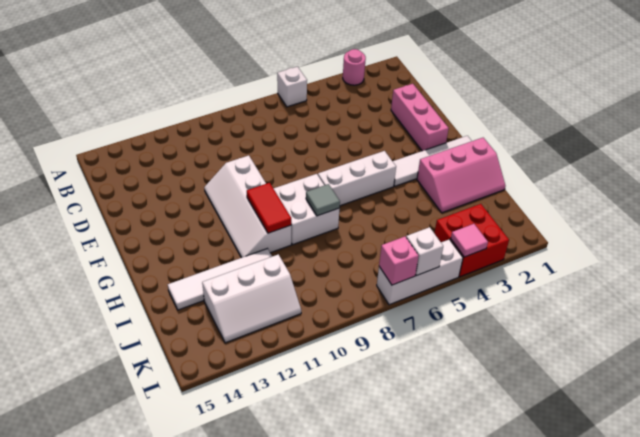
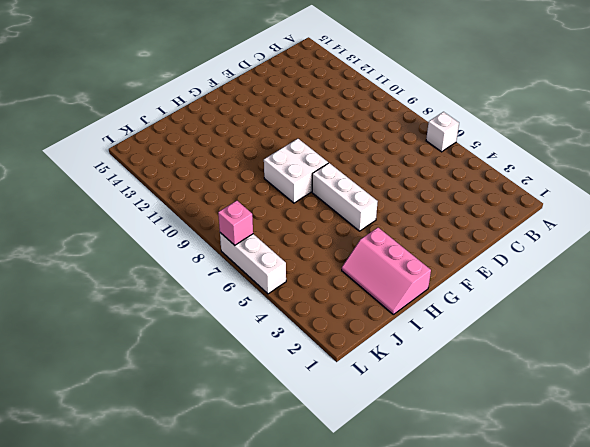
none -> pink 1x1 round brick [343,49,366,85]
none -> pink 1x3 brick [391,84,449,151]
none -> white 2x4 slope [204,155,291,258]

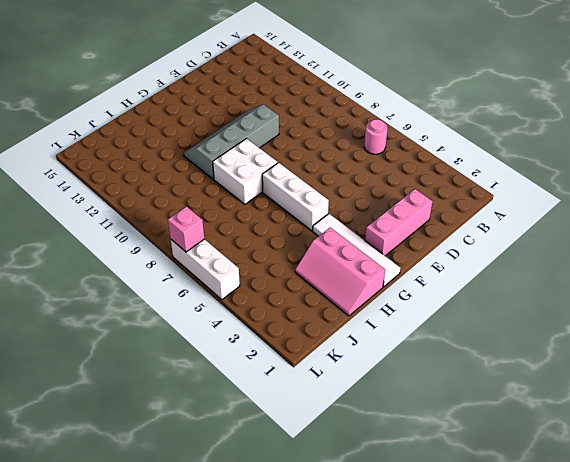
pink 1x1 round brick [364,119,388,154] -> pink 1x1 round brick moved to [343,49,366,85]
grey 2x4 slope [184,105,279,179] -> white 2x4 slope [204,155,291,258]
none -> white 1x1 brick [277,67,307,107]
none -> white 1x4 tile [168,249,272,310]
none -> white 2x3 slope [202,254,301,343]

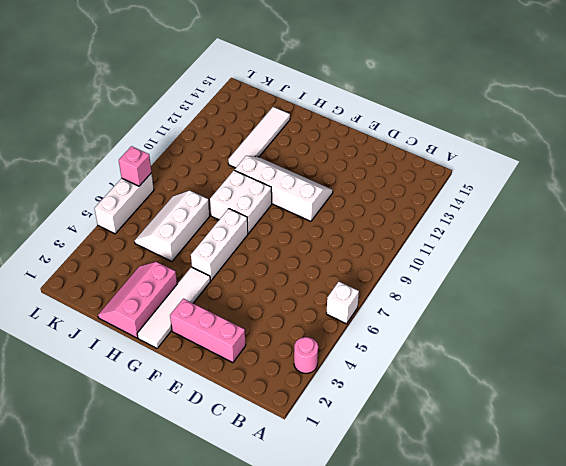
white 2x3 slope [134,191,210,262] -> white 2x3 slope moved to [202,254,301,343]
none -> red 2x2 brick [434,204,509,277]
none -> red 1x2 tile [247,183,291,233]
none -> grey 1x1 tile [306,184,340,216]

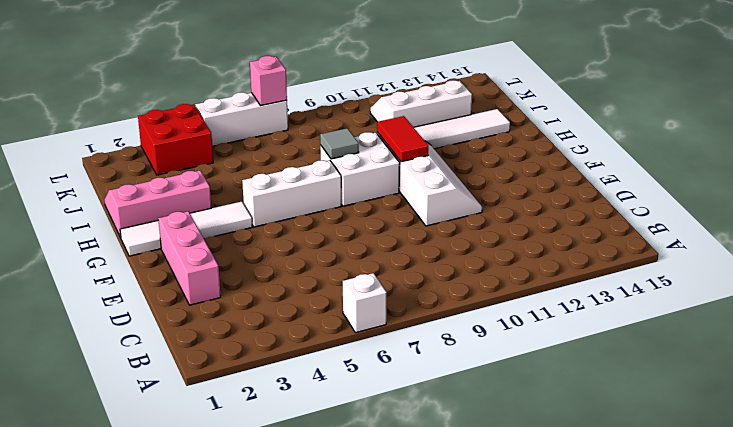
none -> pink 1x1 round brick [343,49,366,85]
none -> pink 1x1 tile [451,224,488,257]
none -> white 1x1 brick [406,227,443,276]

